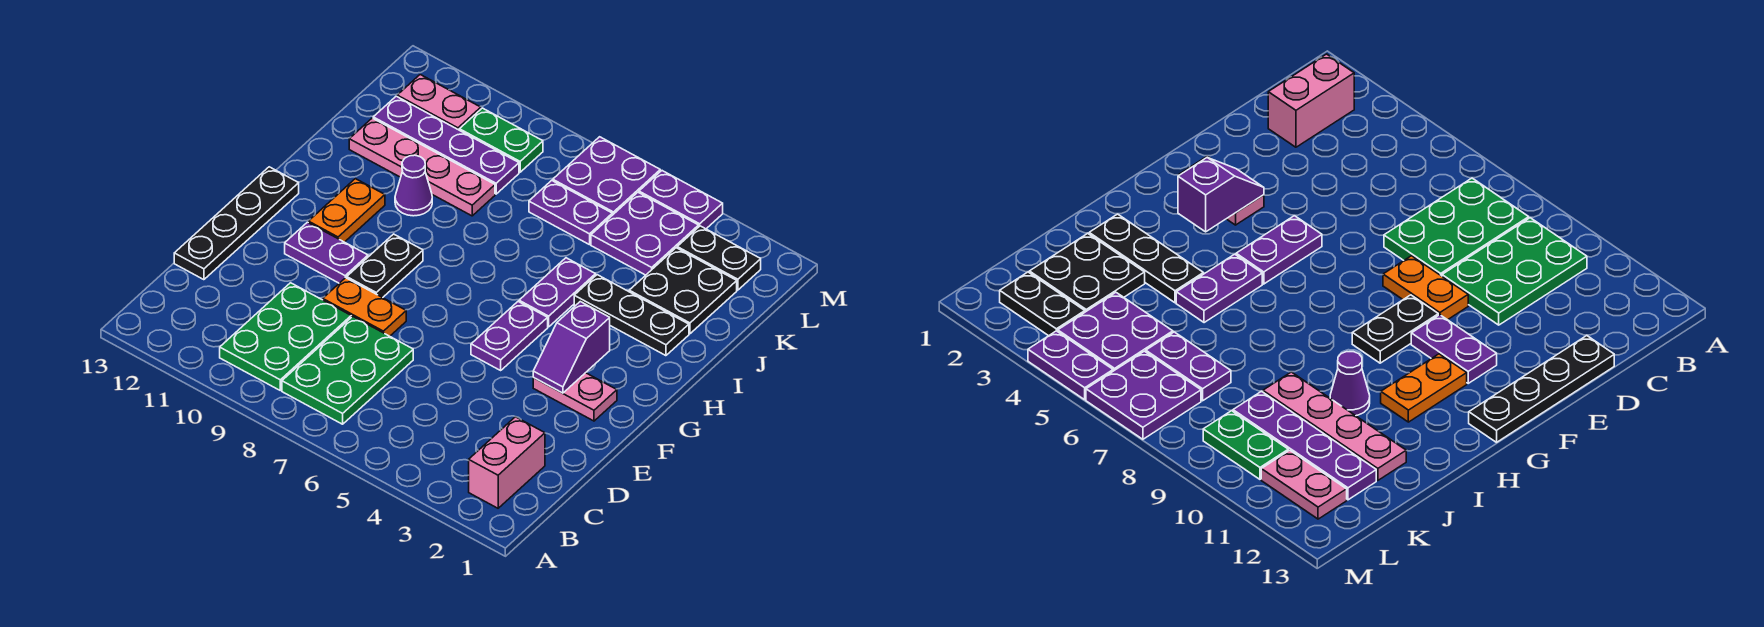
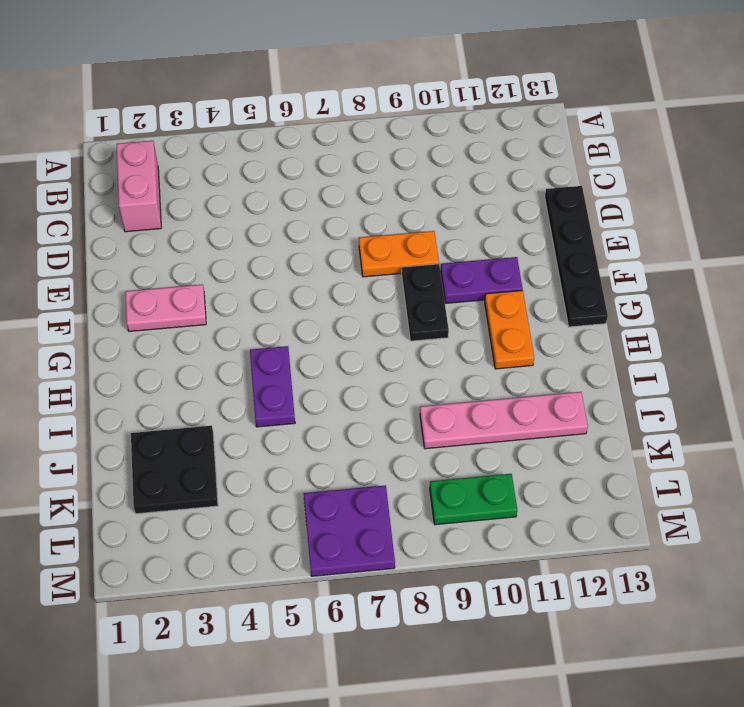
none -> green 2x3 plate [282,317,413,424]
none -> green 2x3 plate [220,283,351,390]
none -> purple 1x2 plate [471,302,548,370]

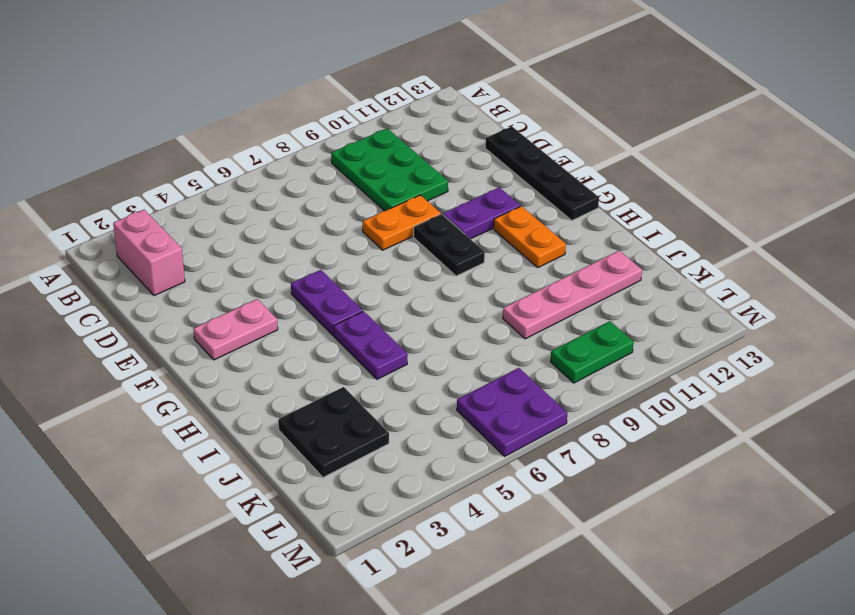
none -> green 2x3 plate [282,317,413,424]
none -> black 1x3 plate [574,275,689,356]
none -> purple 1x1 cone [395,155,432,216]

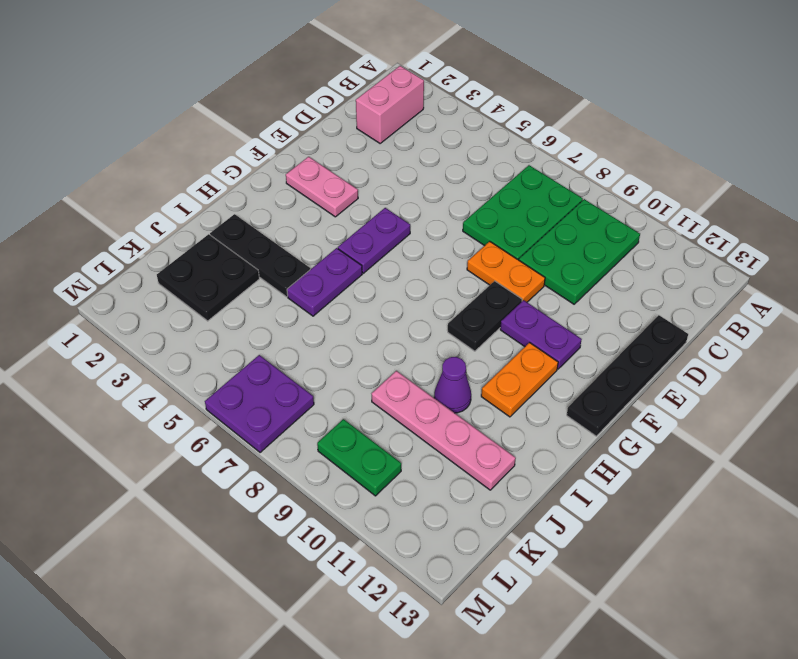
none -> purple 2x2 plate [591,192,699,275]
none -> purple 1x2 plate [529,180,612,245]
none -> purple 1x4 plate [373,96,519,194]

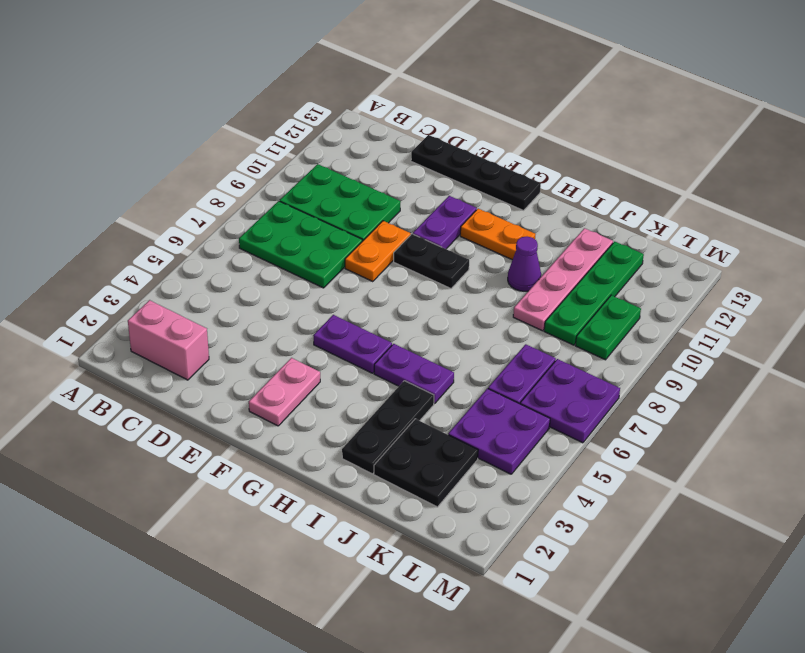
green 1x4 plate [544,242,644,345] -> purple 1x4 plate [373,96,519,194]
none -> black 1x2 plate [677,226,761,290]
none -> pink 1x2 plate [397,75,481,130]
none -> purple 1x2 plate [639,171,723,229]

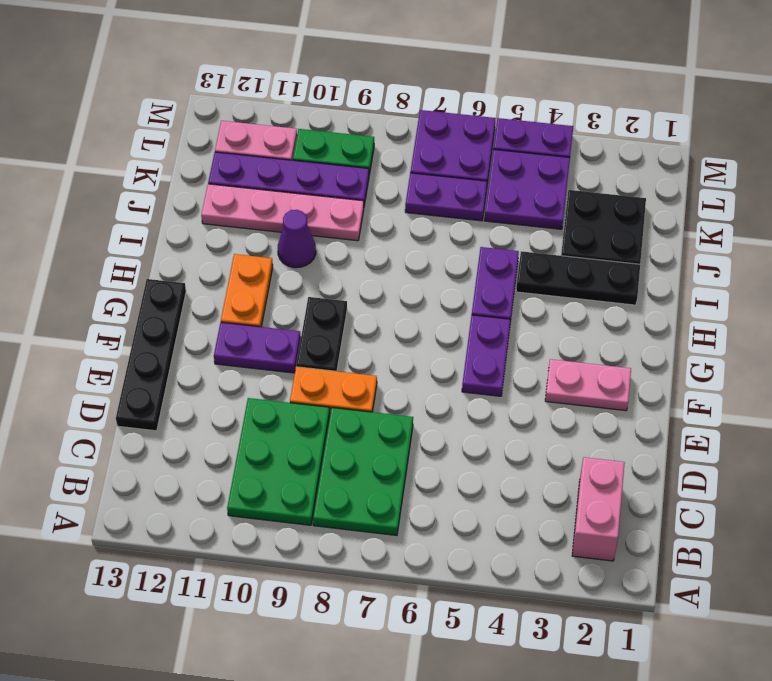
none -> black 1x2 plate [677,226,761,290]
none -> purple 1x2 slope [533,302,610,393]

